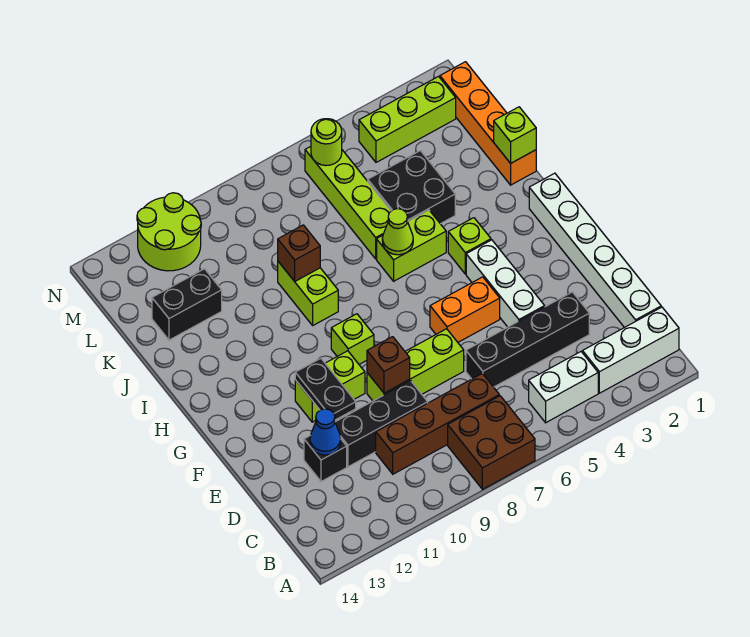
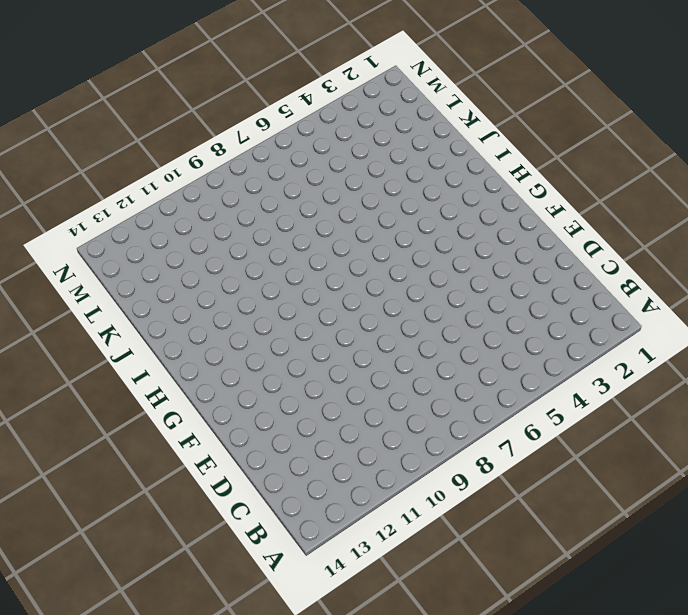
none -> brown 2x2 brick [448,396,535,489]
none -> white 1x3 brick [582,307,679,393]
none -> white 1x2 brick [529,352,598,423]

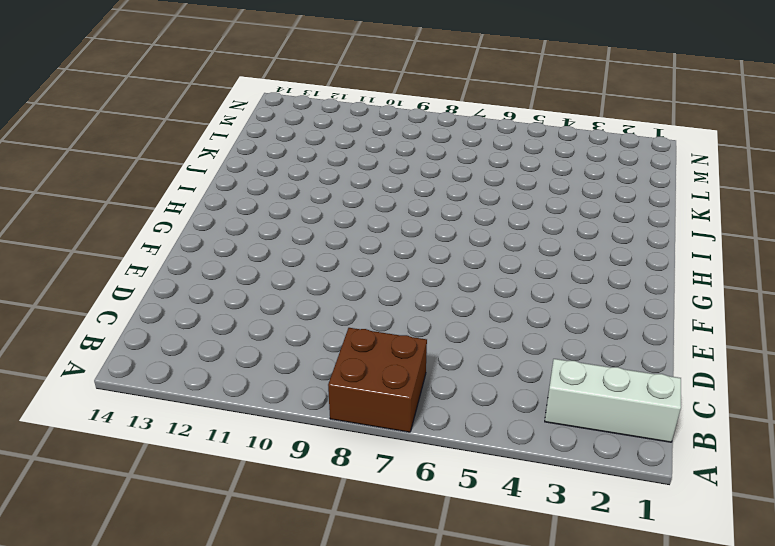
none -> white 1x2 brick [529,352,598,423]
none -> white 1x6 brick [529,173,661,328]
none -> brown 1x4 brick [376,373,499,474]

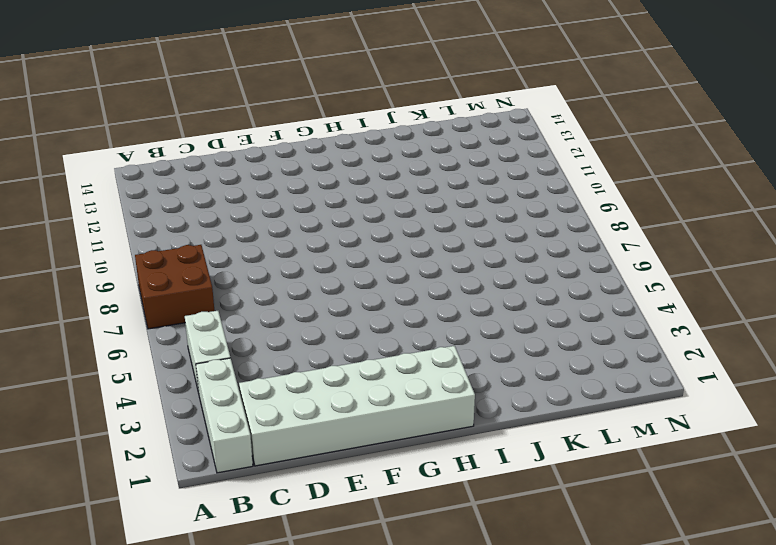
white 2x6 brick [239,346,475,466] -> white 1x6 brick [529,173,661,328]
none -> brown 1x4 brick [376,373,499,474]
none -> black 1x4 brick [466,292,589,387]
none -> black 1x3 brick [335,381,428,467]

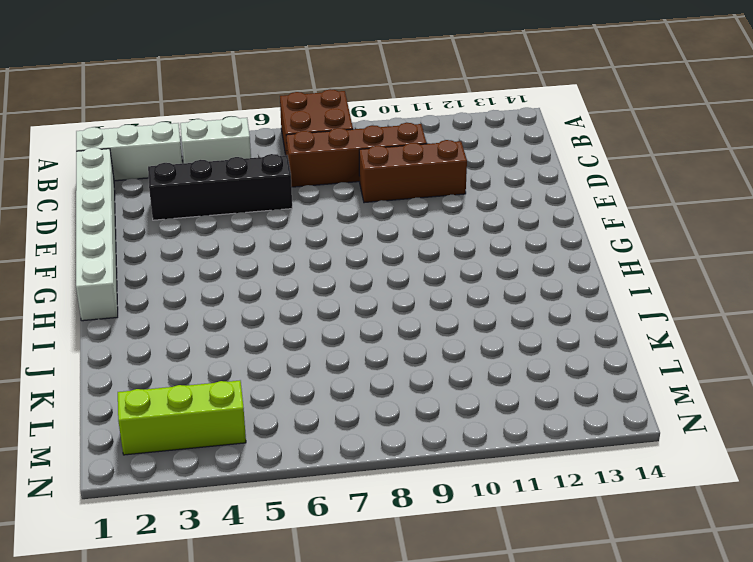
brown 1x3 brick [359,140,467,203] -> black 1x3 brick [335,381,428,467]
none -> black 1x1 brick [304,435,347,481]
none -> white 1x3 brick [466,240,545,327]
none -> lime 1x3 brick [367,329,464,401]

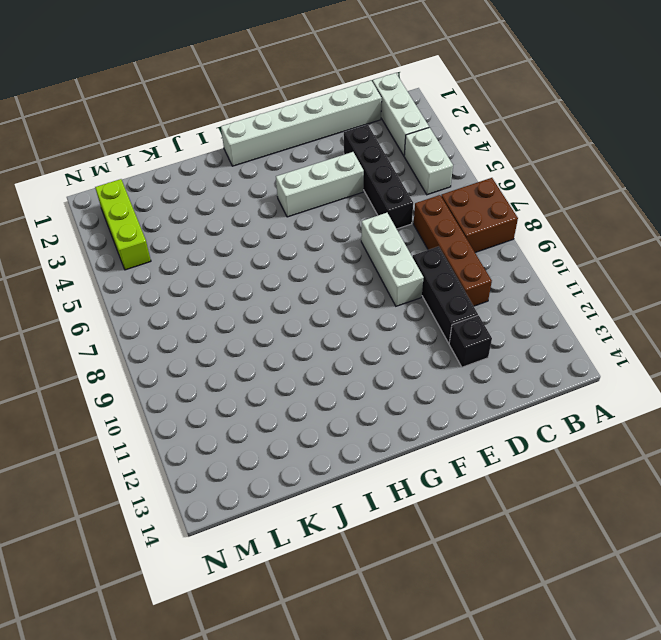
white 1x3 brick [361,213,424,306] -> lime 1x3 brick [367,329,464,401]
none -> orange 1x2 brick [430,277,500,342]
none -> lime 1x2 brick [295,351,365,422]
none -> lime 1x1 brick [331,314,374,364]

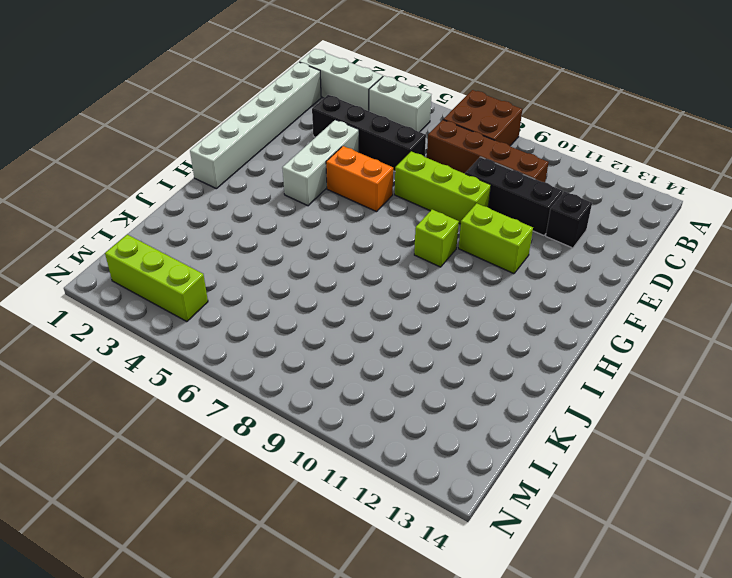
none -> lime 1x1 brick [448,218,491,274]
none -> lime 1x2 brick [377,210,446,281]
none -> lime 1x2 brick [278,262,338,325]

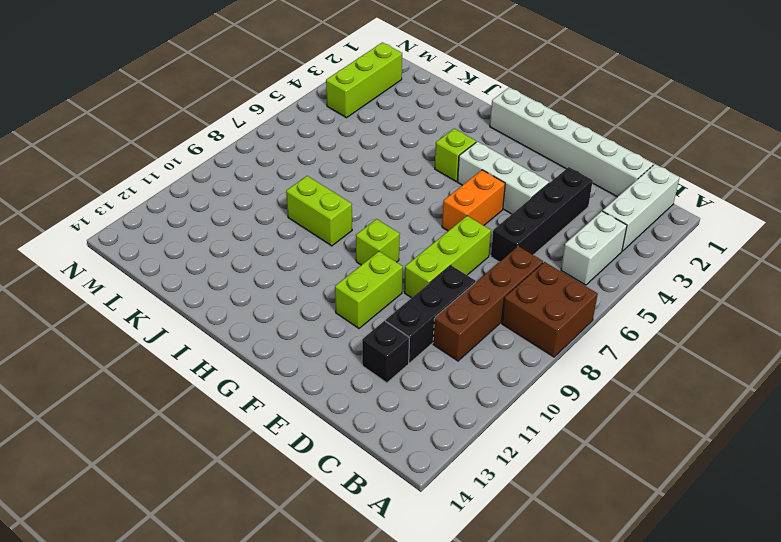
none -> lime 1x2 brick [377,210,446,281]
none -> orange 1x4 brick [440,62,536,185]
none -> black 2x2 brick [368,151,455,224]

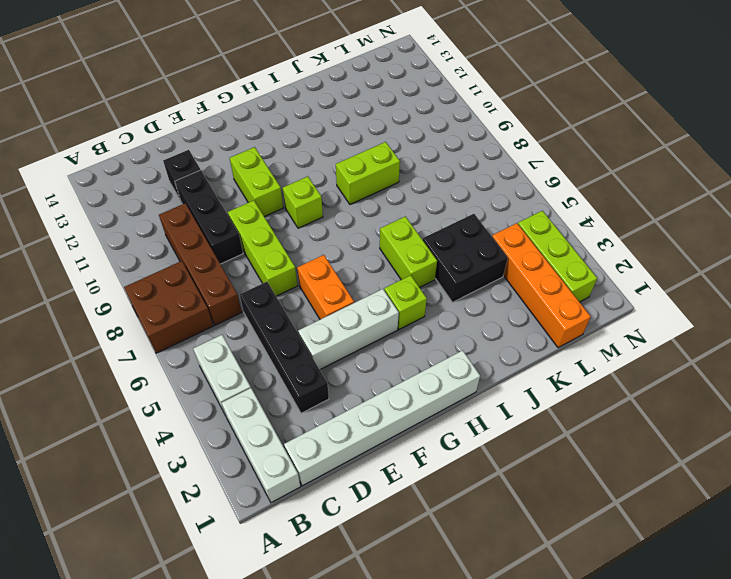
orange 1x4 brick [492,223,591,348] -> orange 1x4 brick turned to [440,62,536,185]
none -> lime 1x4 brick [305,146,391,259]
none -> black 1x2 brick [152,269,222,340]
none -> lime 2x2 round brick [137,193,201,271]

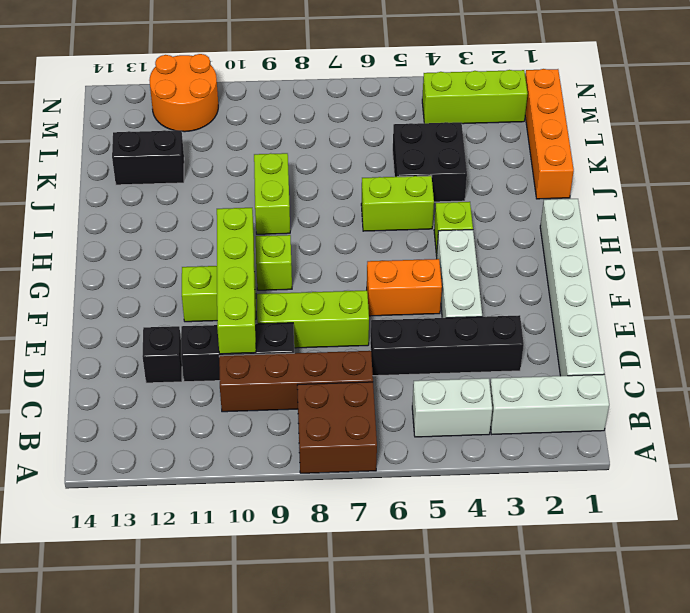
lime 1x4 brick [217,208,256,354] -> lime 1x4 brick moved to [305,146,391,259]
orange 2x2 round brick [149,54,218,132] -> lime 2x2 round brick [137,193,201,271]
none -> blue 1x1 cone [310,409,341,455]
none -> brown 1x1 brick [367,337,410,393]
none -> black 1x2 plate [295,358,356,420]

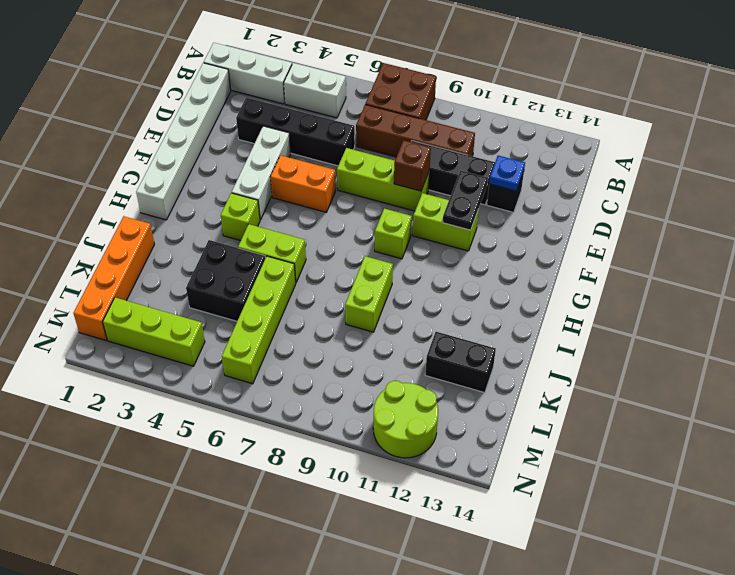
blue 1x1 plate [489,155,525,191] -> blue 1x1 cone [310,409,341,455]
none -> lime 1x1 cone [382,209,413,255]
none -> lime 1x1 brick [494,107,536,163]
none -> brown 1x1 brick [278,225,320,281]

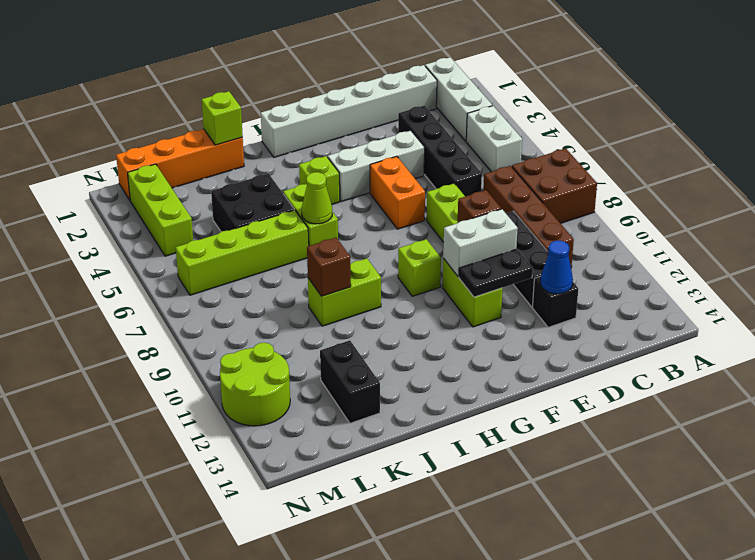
white 1x2 brick [443,209,518,277] -> none
none -> lime 1x1 round brick [311,119,342,166]

